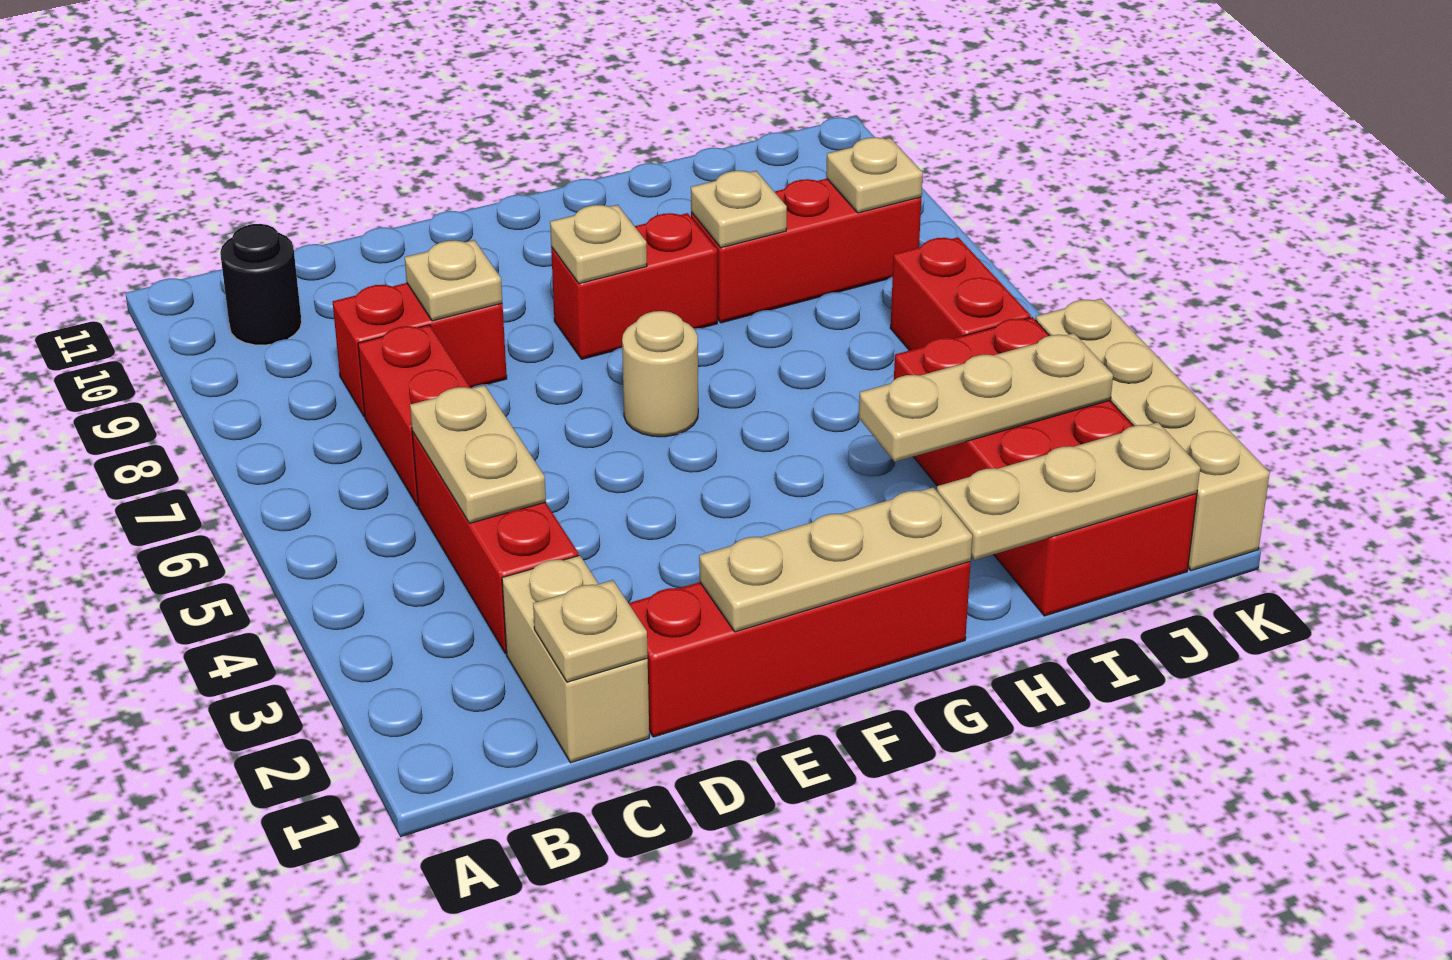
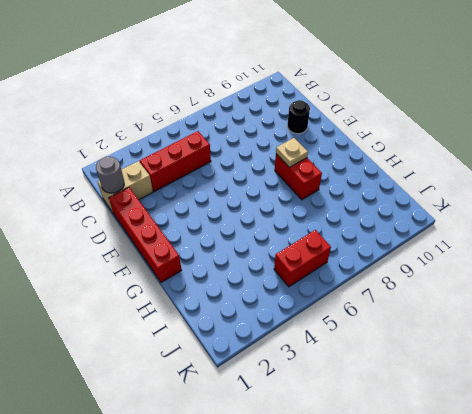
grey 1x1 round brick [96,157,124,193] -> tan 1x1 plate [533,580,648,682]
black 1x1 round brick [287,100,310,134] -> black 1x1 round brick moved to [220,224,302,345]
none -> red 1x2 brick [358,325,471,506]
none -> red 1x2 brick [333,283,507,417]
none -> tan 1x1 round brick [622,311,698,437]

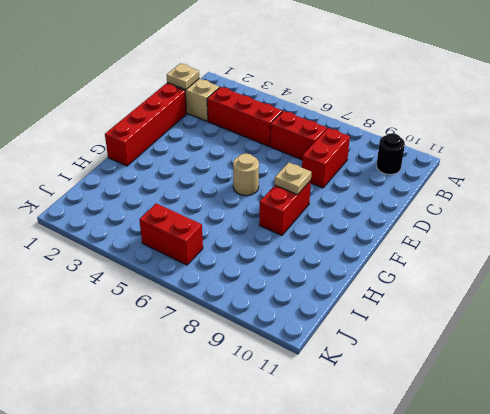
none -> red 1x3 brick [691,179,921,323]
none -> red 2x4 brick [894,317,1197,616]
none -> tan 1x4 brick [1036,299,1270,571]

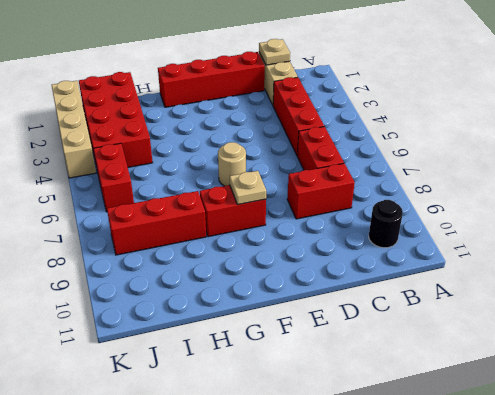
none -> tan 1x2 plate [410,385,546,523]
none -> tan 1x1 plate [405,240,502,321]
none -> tan 1x3 plate [699,487,972,632]

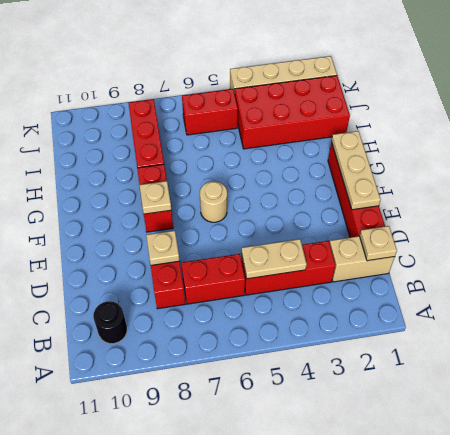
none -> tan 1x3 plate [937,422,1200,560]
none -> tan 1x3 plate [859,333,1113,462]
none -> tan 1x1 plate [691,171,787,248]

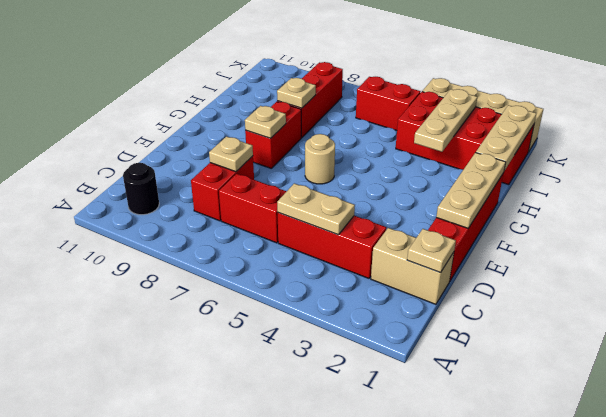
none -> tan 1x1 plate [826,137,923,213]

